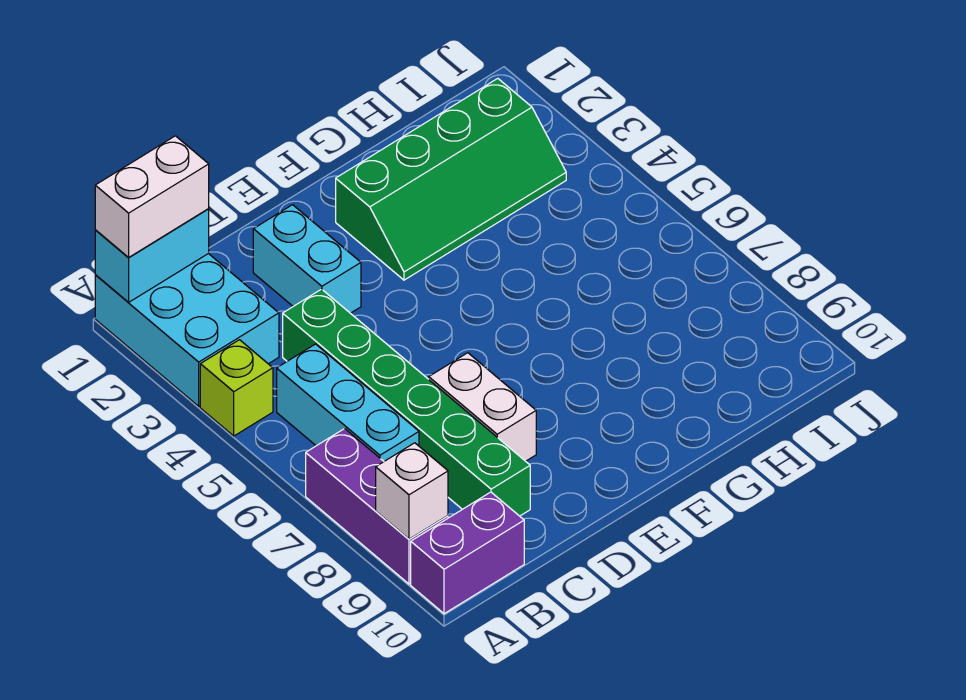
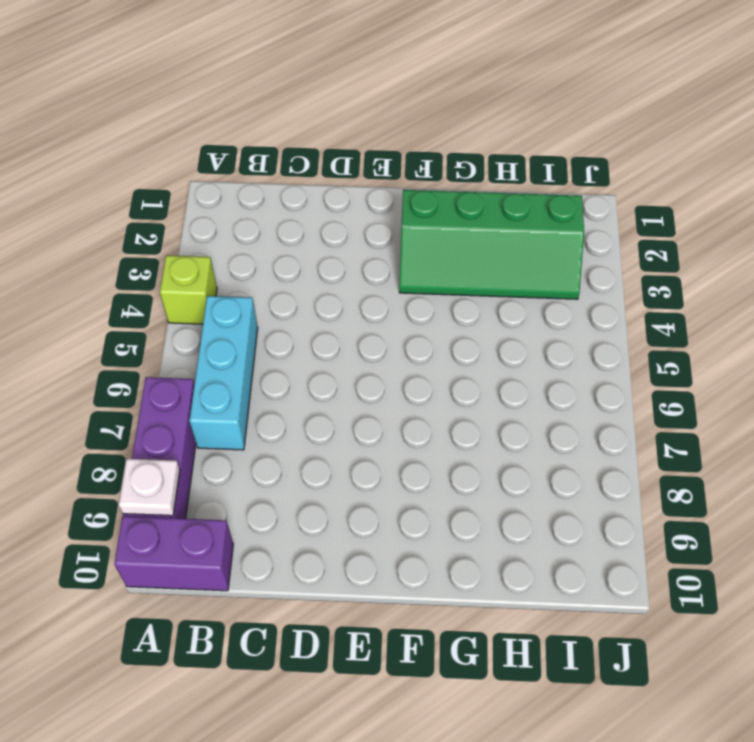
white 1x1 plate [119,459,180,516] -> white 1x1 brick [376,443,448,539]
none -> cyan 2x3 brick [95,253,279,406]
none -> green 1x6 brick [283,289,530,516]
none -> cyan 1x2 brick [253,205,361,313]

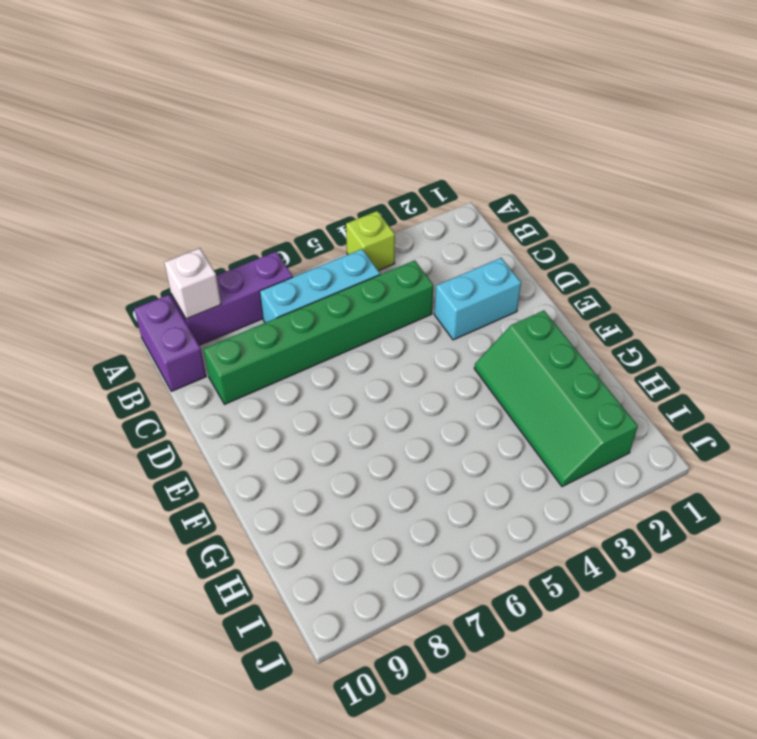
none -> cyan 2x3 brick [95,253,279,406]
none -> white 1x2 brick [429,353,536,461]
none -> cyan 1x2 brick [95,209,209,302]

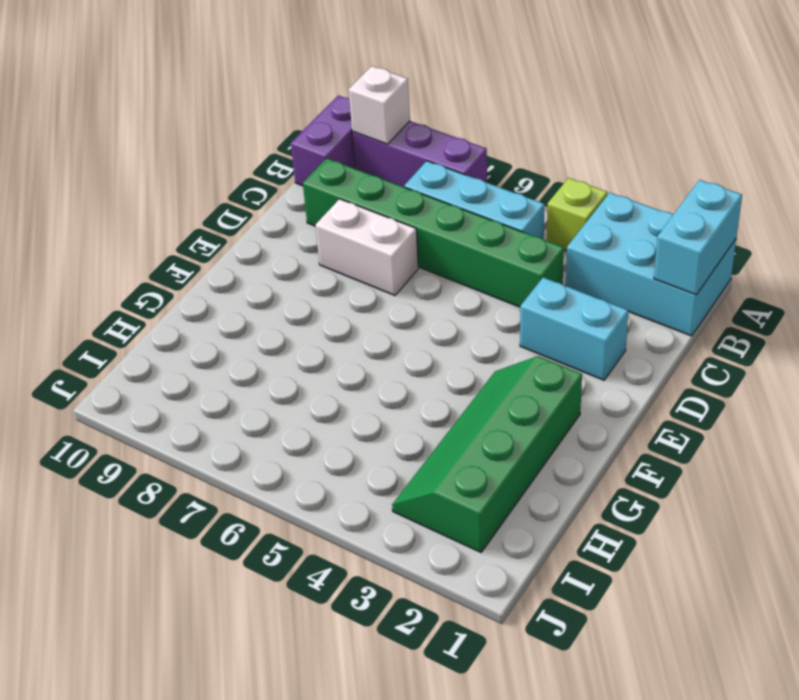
none -> white 1x2 brick [95,136,209,258]

